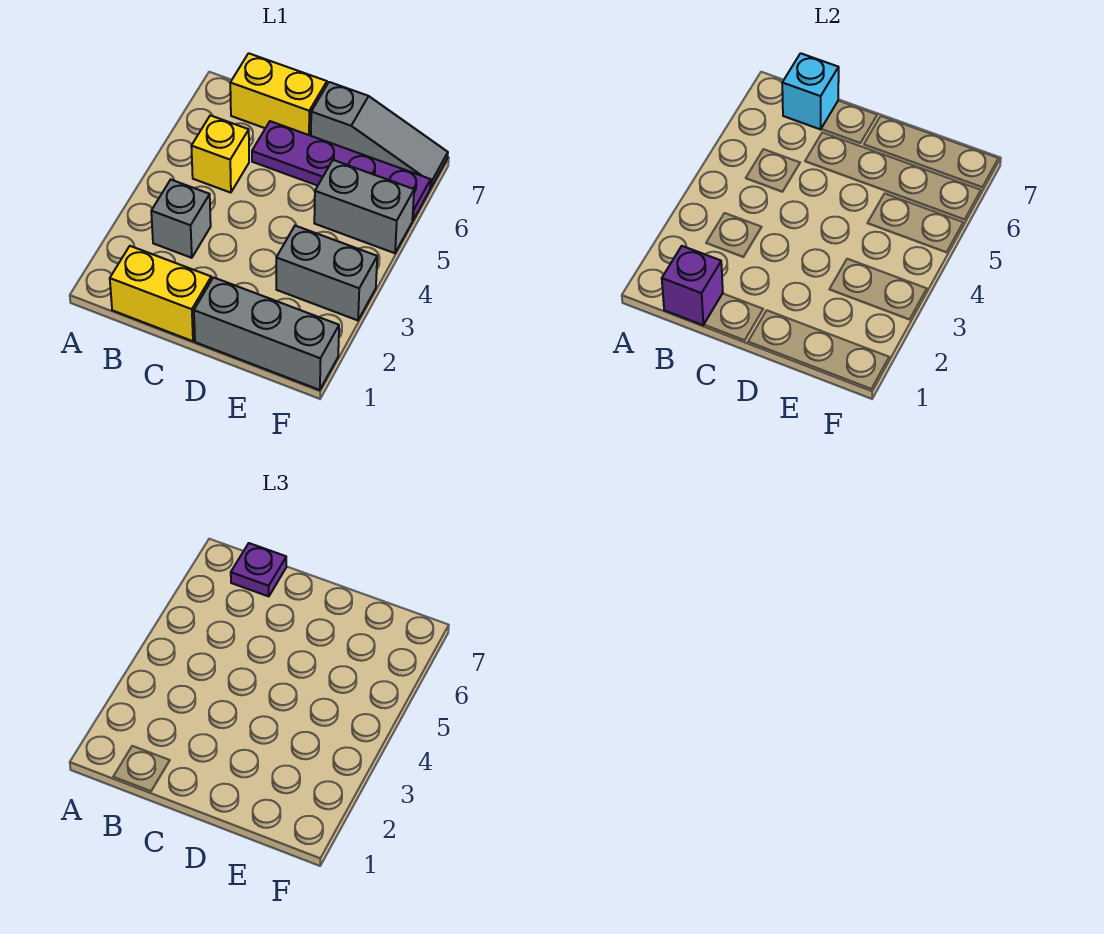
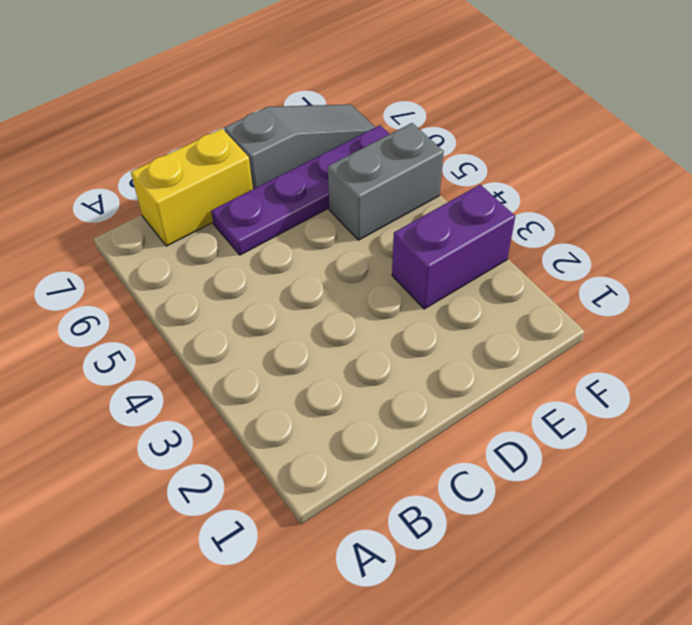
purple 1x2 brick [392,185,515,309] -> grey 1x2 brick [276,226,377,320]
none -> yellow 1x2 brick [110,246,211,341]
none -> grey 1x1 brick [151,180,211,258]
none -> yellow 1x1 brick [191,115,249,193]

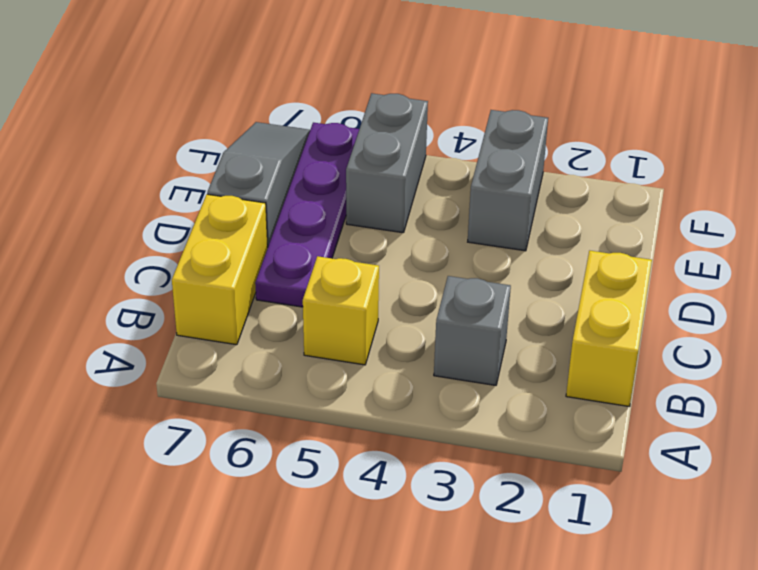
none -> grey 1x3 brick [194,277,339,390]
none -> purple 1x1 brick [662,246,723,325]
none -> cyan 1x1 brick [782,53,839,129]

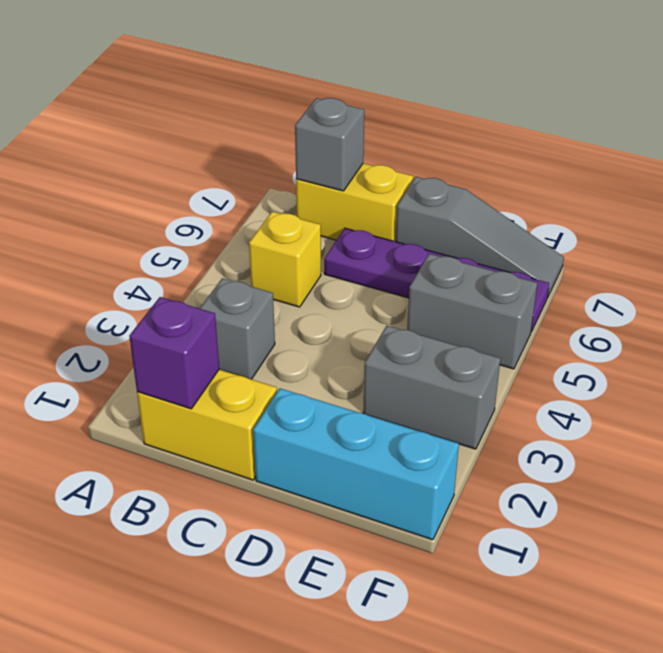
grey 1x1 brick [295,98,364,191] -> cyan 1x1 brick [782,53,839,129]
cyan 1x3 brick [253,388,459,540] -> grey 1x3 brick [194,277,339,390]
none -> purple 1x1 plate [231,543,286,596]

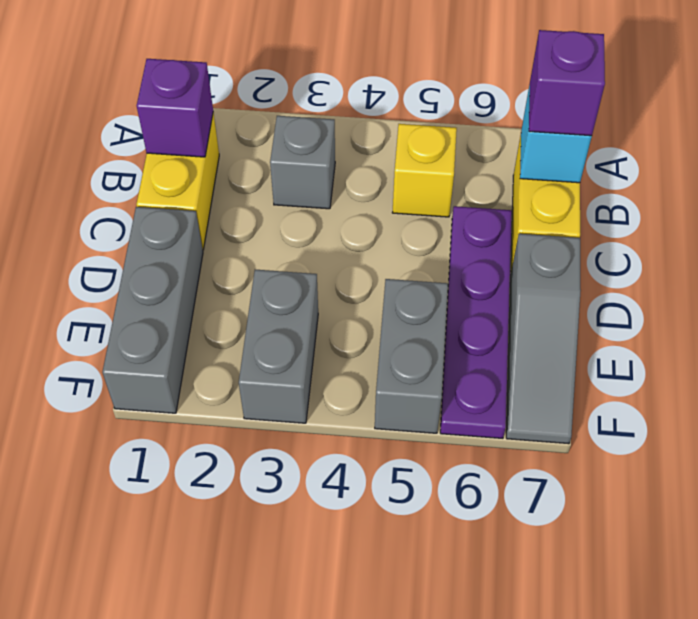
purple 1x1 brick [529,30,605,136] -> purple 1x1 plate [231,543,286,596]

